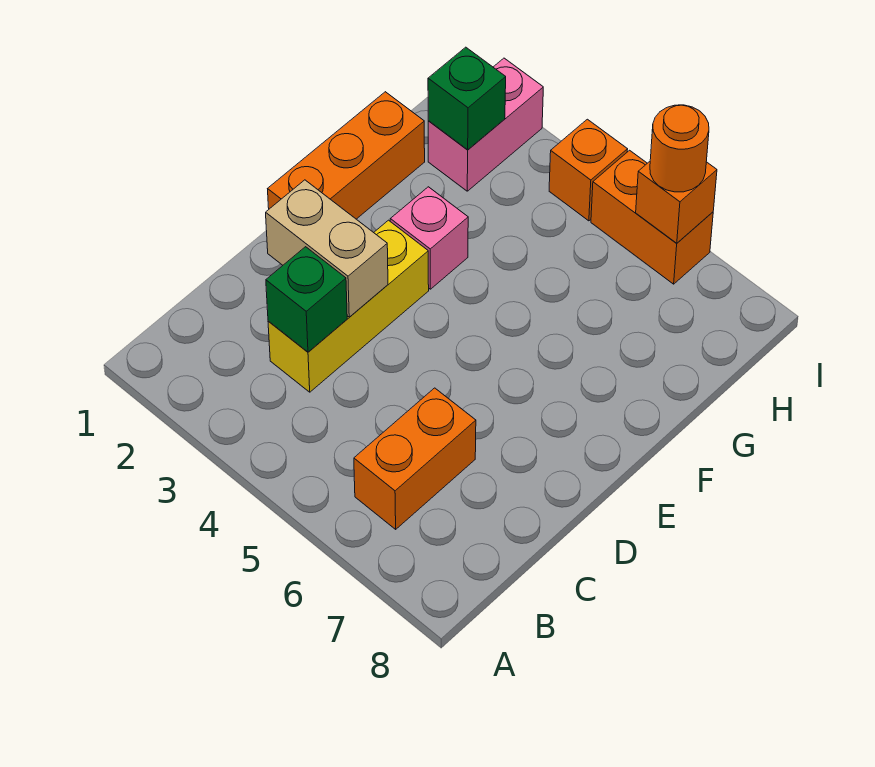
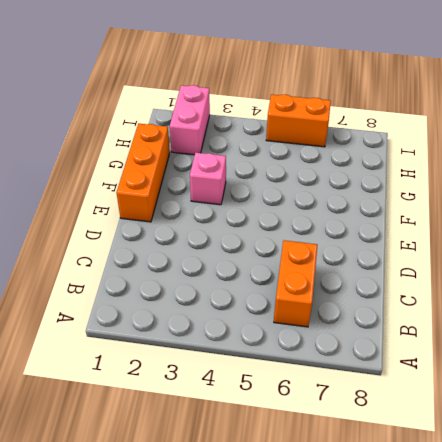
none -> yellow 1x3 brick [268,220,429,392]
none -> orange 1x1 brick [549,119,628,221]
none -> green 1x1 brick [266,247,347,352]

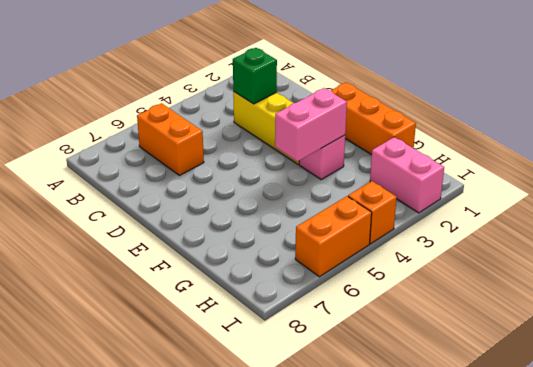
pink 1x2 brick [275,88,347,161] -> none
none -> tan 1x2 brick [266,180,388,317]
none -> green 1x1 brick [428,47,506,150]
none -> orange 1x1 brick [636,162,717,243]

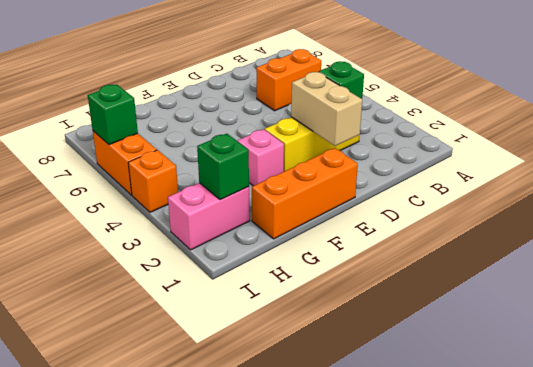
green 1x1 brick [88,85,138,145] -> orange 1x1 brick [636,162,717,243]
none -> orange 1x1 round brick [650,105,709,192]

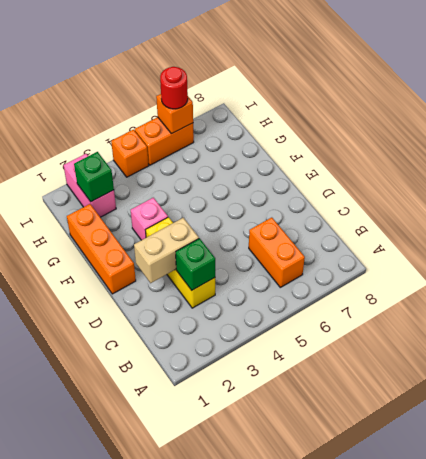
red 1x1 round brick [160,67,188,109] -> orange 1x1 round brick [650,105,709,192]

